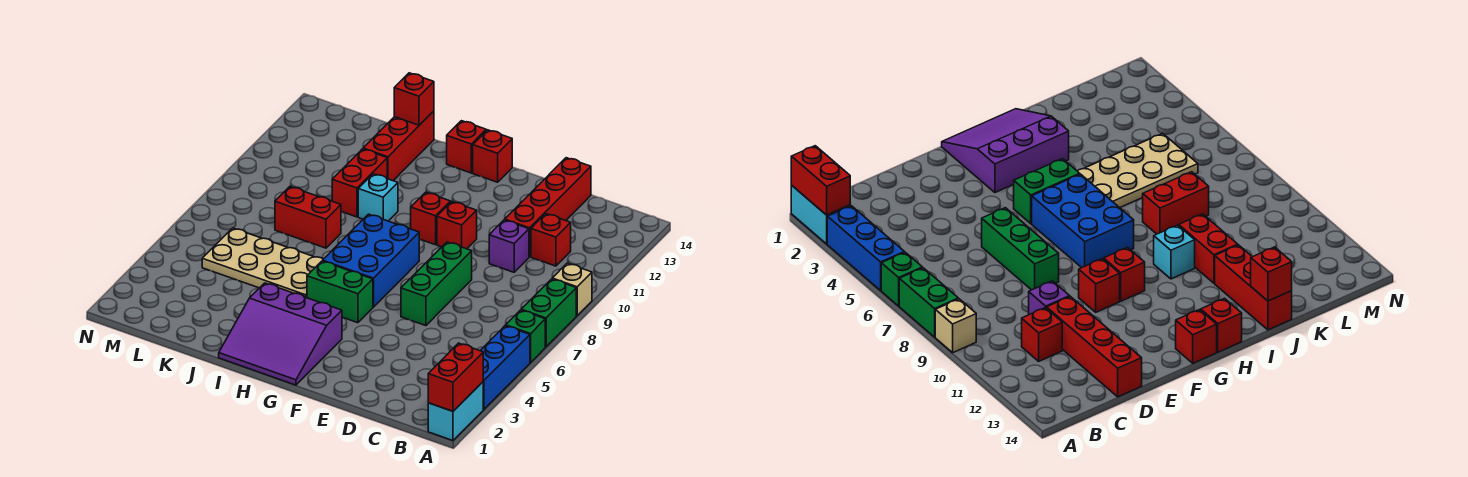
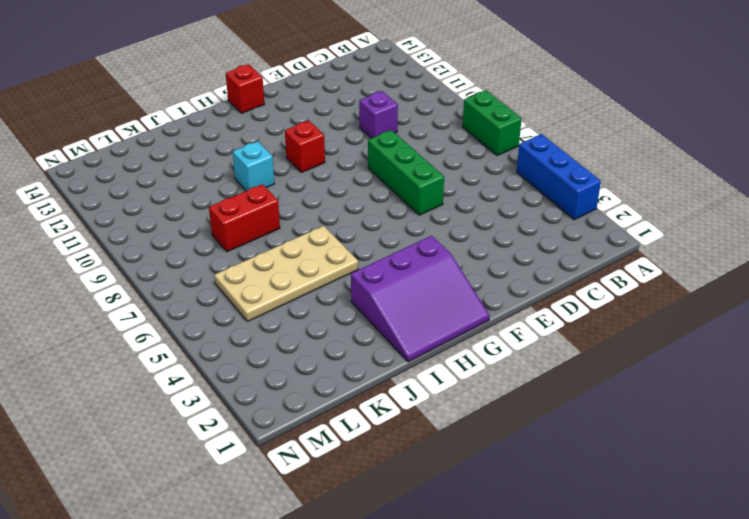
none -> cyan 1x2 brick [428,382,483,441]
none -> green 1x1 brick [506,310,545,363]
none -> tan 1x1 brick [552,263,592,316]

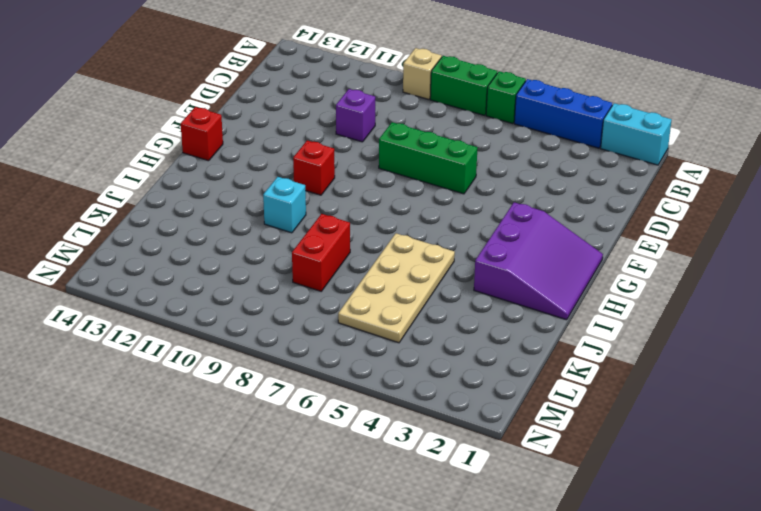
none -> red 1x1 brick [531,214,571,266]
none -> red 1x4 brick [505,158,591,257]
none -> red 1x1 brick [437,202,477,249]

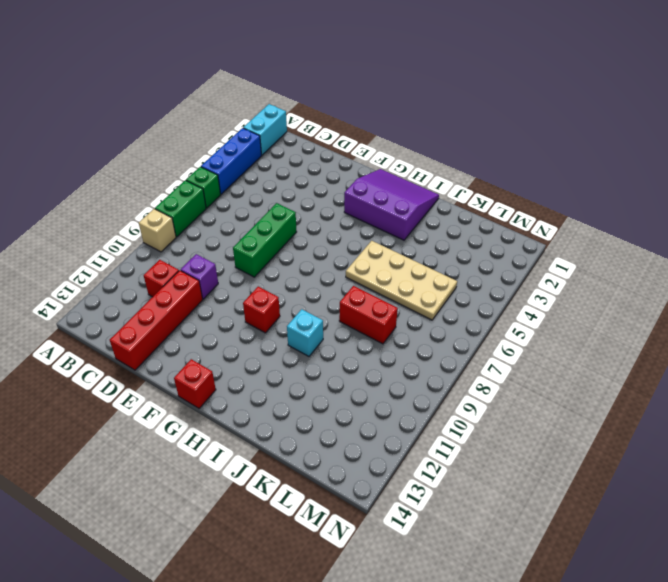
none -> red 1x1 brick [437,202,477,249]
none -> green 1x2 brick [307,261,373,323]
none -> blue 2x3 brick [323,214,419,307]

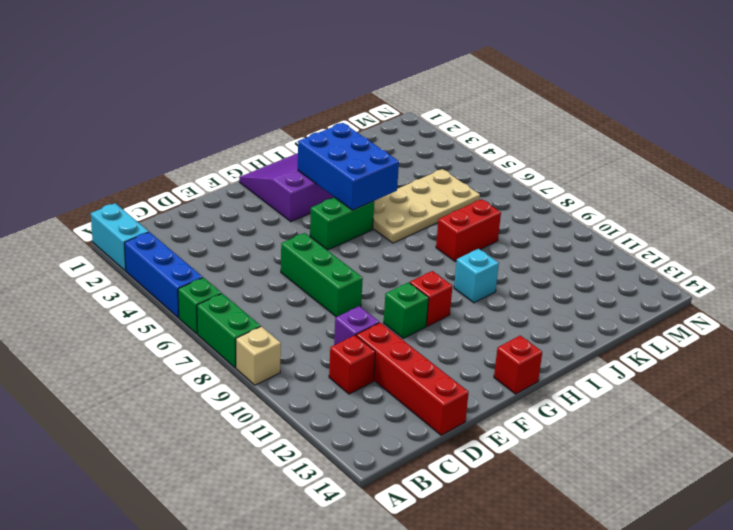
green 1x1 brick [384,282,429,338] -> red 1x1 brick [437,202,477,249]
blue 2x3 brick [298,123,399,210] -> blue 2x3 brick moved to [323,214,419,307]
none -> red 1x1 brick [447,121,486,173]
none -> red 1x2 brick [332,149,387,217]
none -> red 1x3 brick [363,111,434,181]

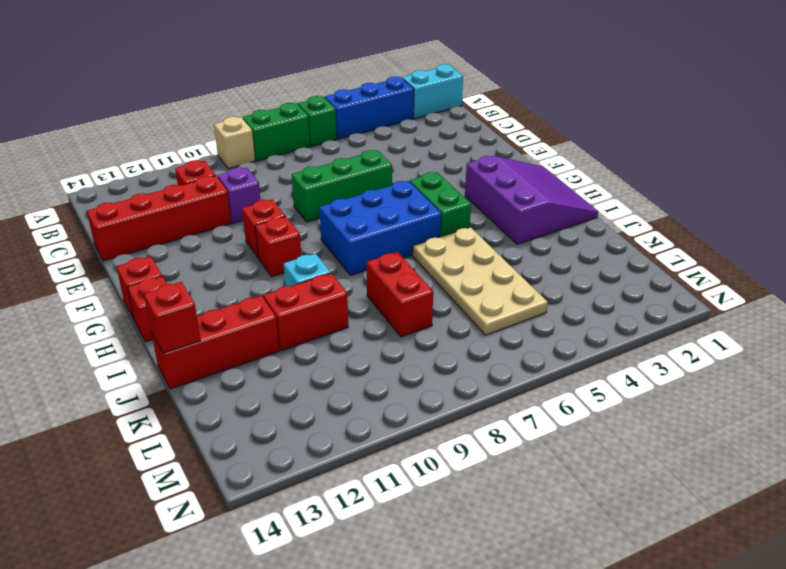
none -> red 1x2 brick [428,343,483,411]

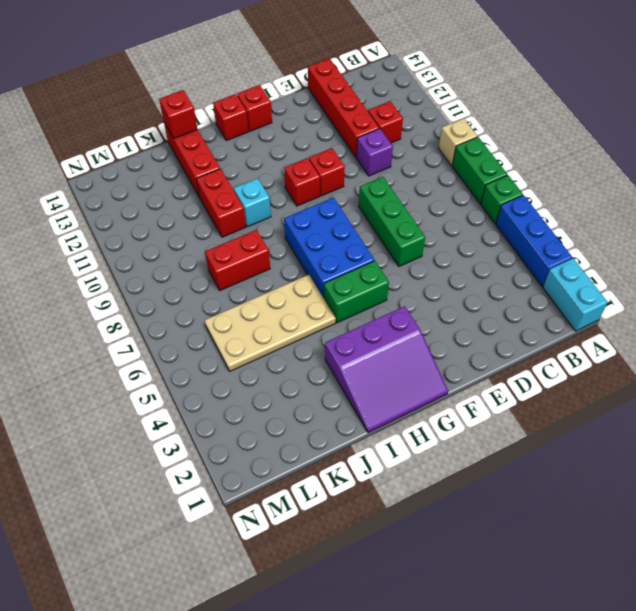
none -> red 1x2 brick [428,343,483,411]

